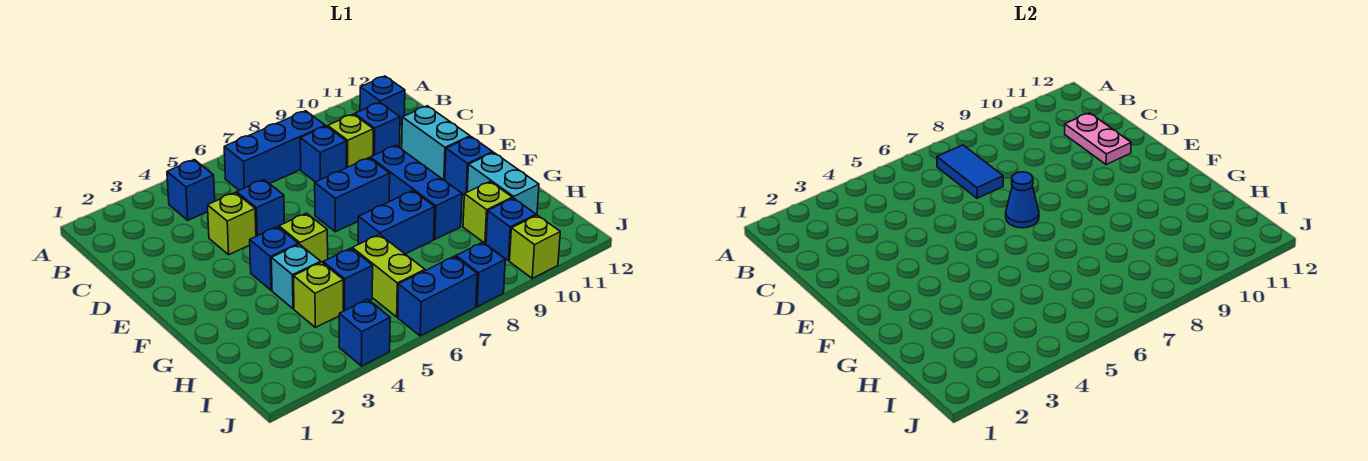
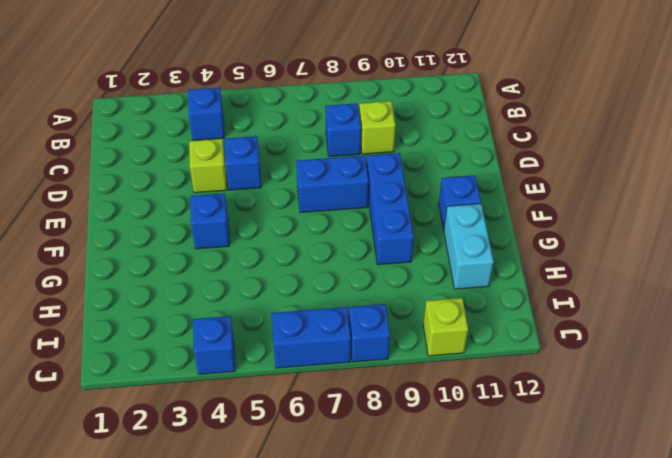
none -> blue 1x3 brick [224,111,325,190]
none -> blue 1x1 brick [360,76,405,124]
none -> blue 1x1 brick [355,102,400,156]

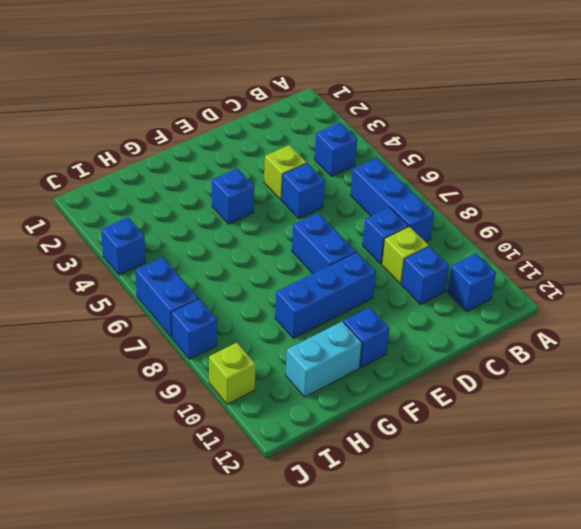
none -> cyan 1x2 brick [402,106,470,180]
none -> lime 1x1 brick [279,213,328,263]
none -> cyan 1x1 brick [271,244,321,309]

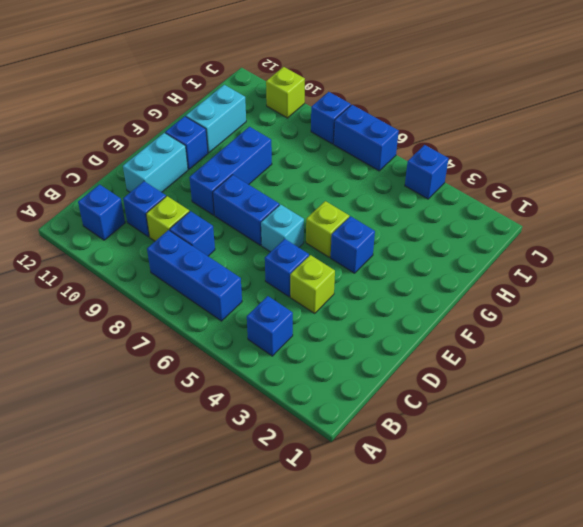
cyan 1x1 brick [261,204,304,252] -> cyan 1x1 brick moved to [271,244,321,309]
none -> blue 1x2 brick [358,191,435,254]
none -> lime 1x1 brick [294,262,343,327]
none -> blue 1x1 brick [323,248,373,311]

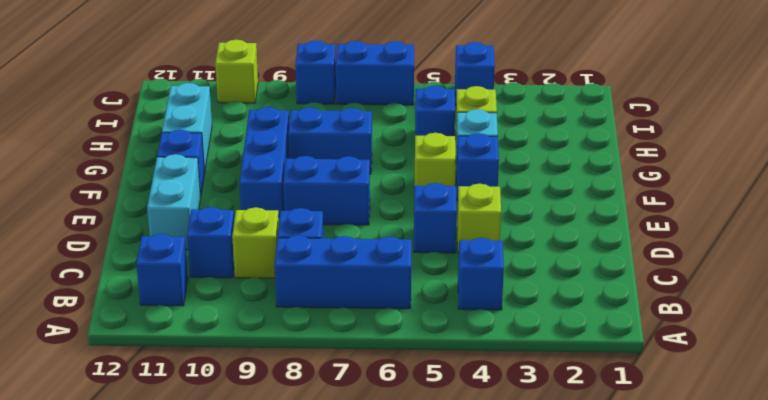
none -> lime 1x2 brick [352,235,425,317]
none -> lime 1x1 brick [463,182,512,243]
none -> blue 1x1 brick [486,198,536,261]

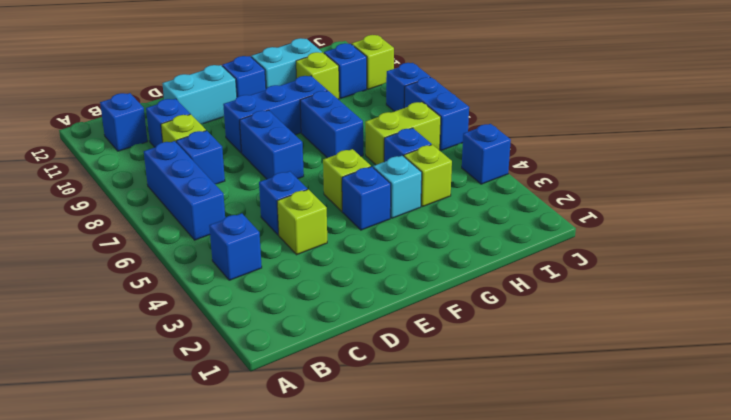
none -> blue 1x2 tile [937,145,1003,198]
none -> pink 1x2 plate [1065,113,1131,165]
none -> blue 1x1 cone [1006,172,1039,228]

